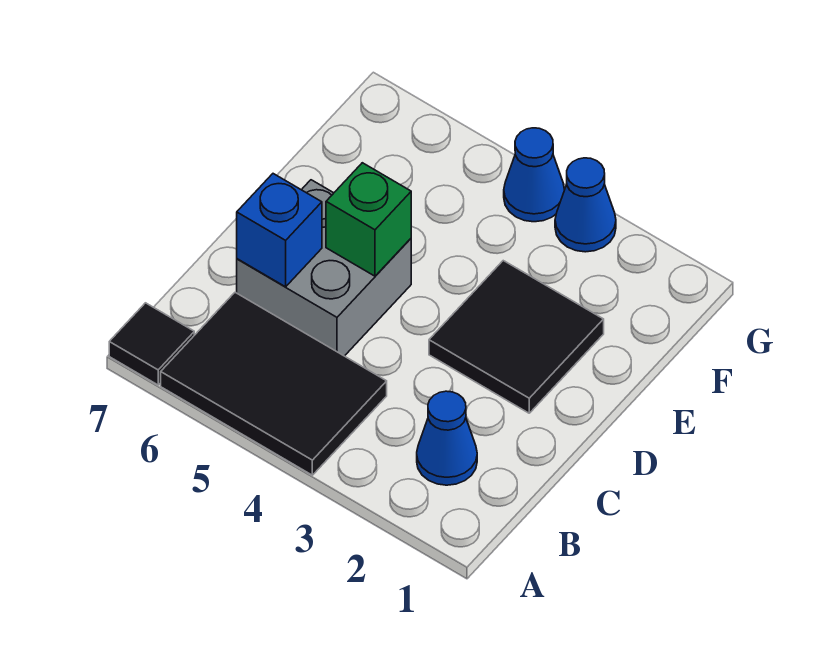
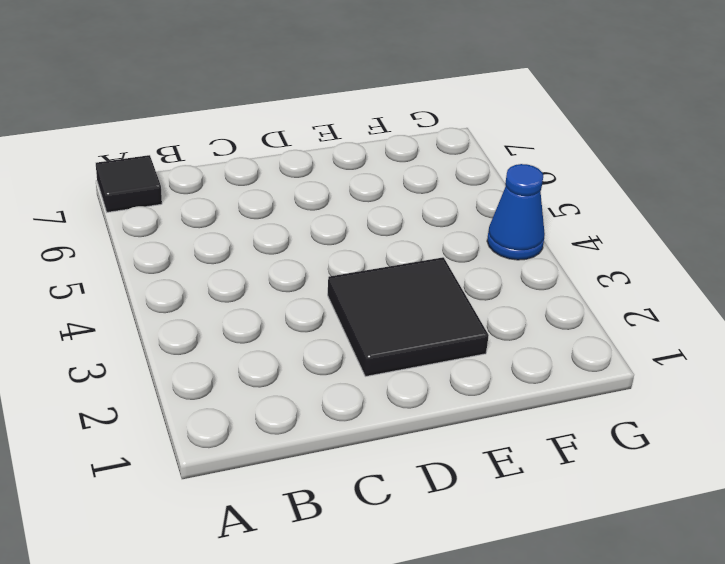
none -> black 2x3 tile [161,292,387,475]
none -> blue 1x1 cone [417,391,477,485]

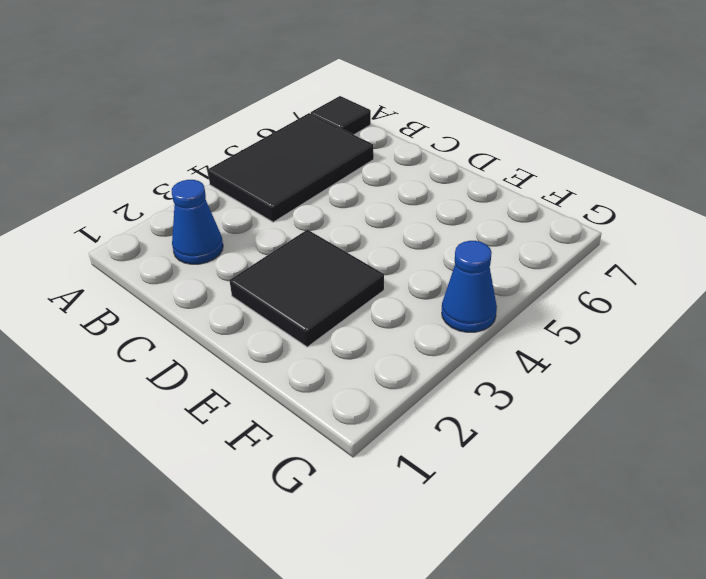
none -> grey 2x2 brick [237,180,411,356]
none -> blue 1x1 cone [555,158,616,252]

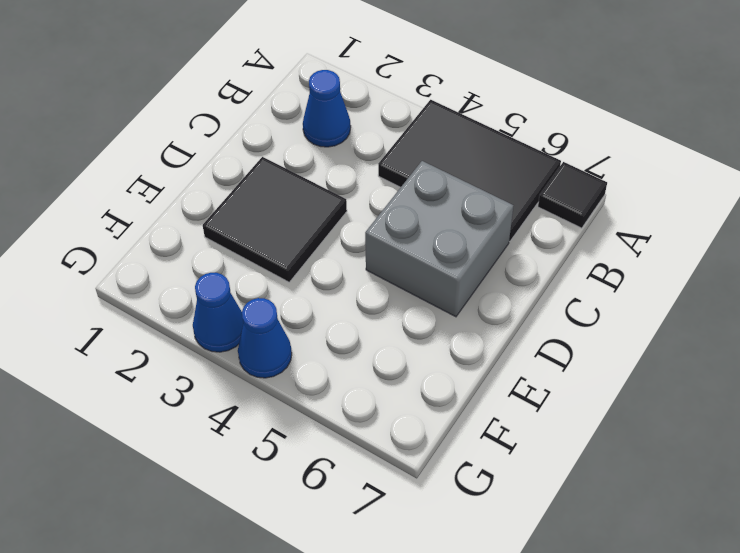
none -> blue 1x1 brick [237,174,322,287]
none -> green 1x1 brick [326,163,411,276]

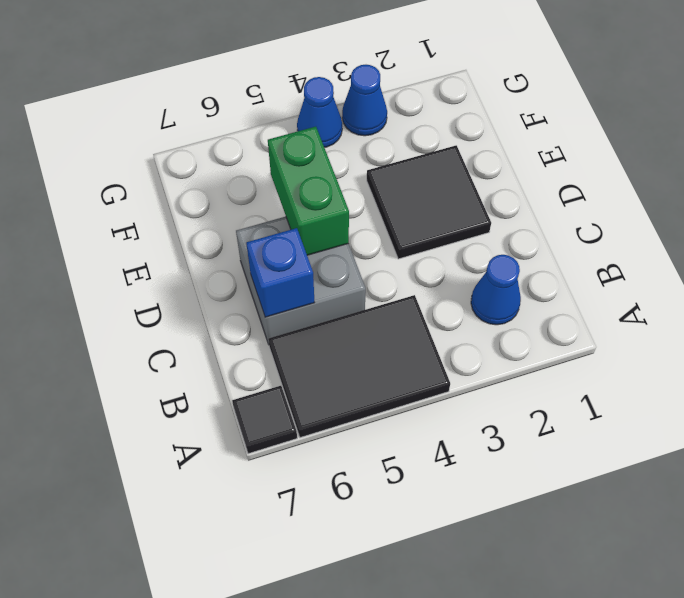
green 1x2 brick [268,127,349,255] -> green 1x1 brick [326,163,411,276]

